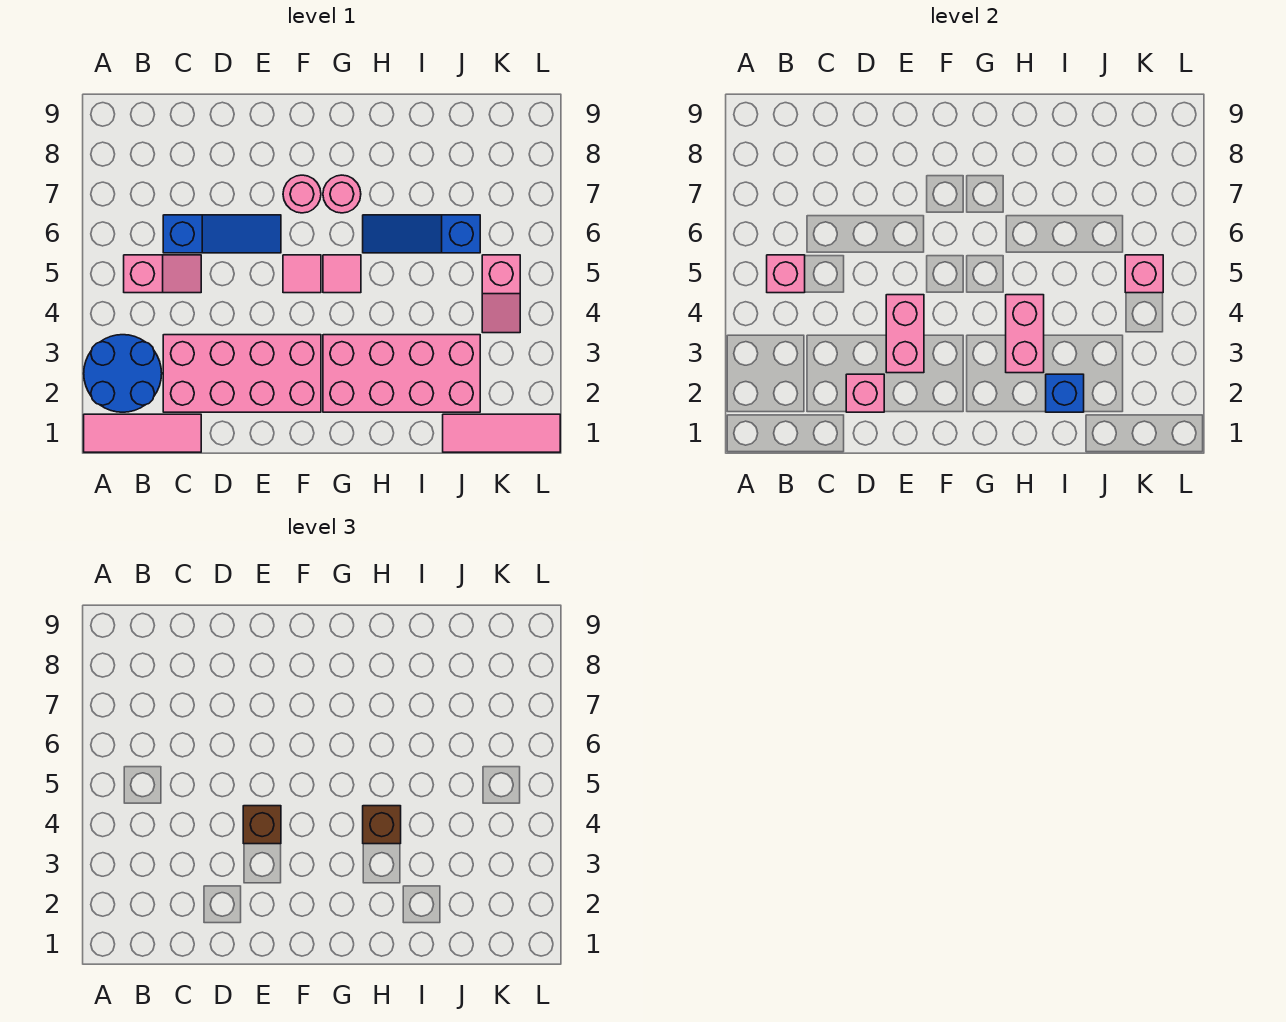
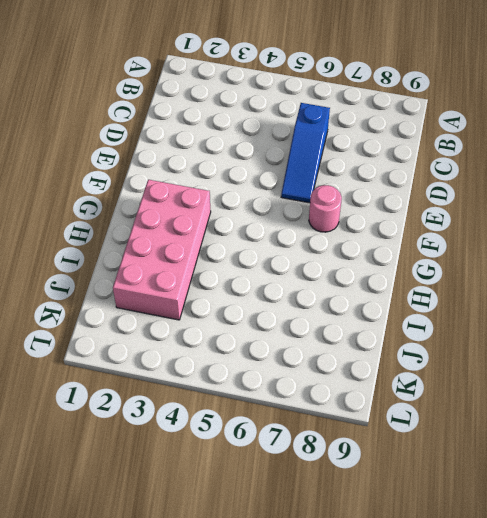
none -> pink 1x3 tile [84,414,201,452]
none -> blue 2x2 round brick [84,335,162,412]
none -> pink 1x2 slope [124,255,201,293]

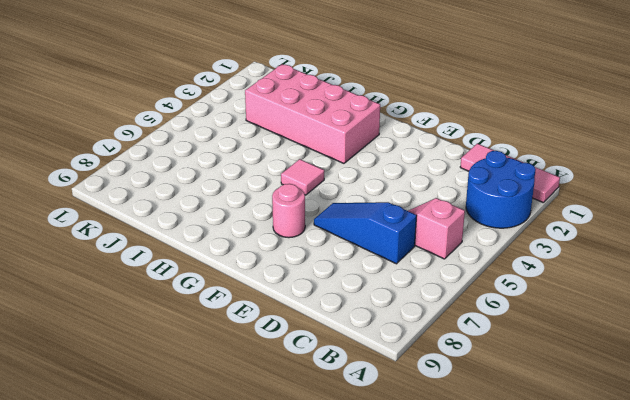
none -> pink 2x4 brick [163,335,321,412]
none -> pink 1x1 tile [283,255,321,293]
none -> pink 1x1 round brick [323,175,361,213]

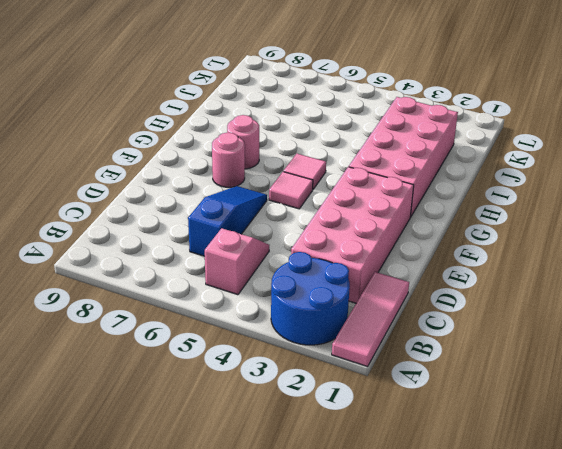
none -> blue 1x3 slope [363,215,480,253]
none -> pink 1x3 tile [443,414,560,452]
none -> pink 1x2 slope [482,255,520,333]

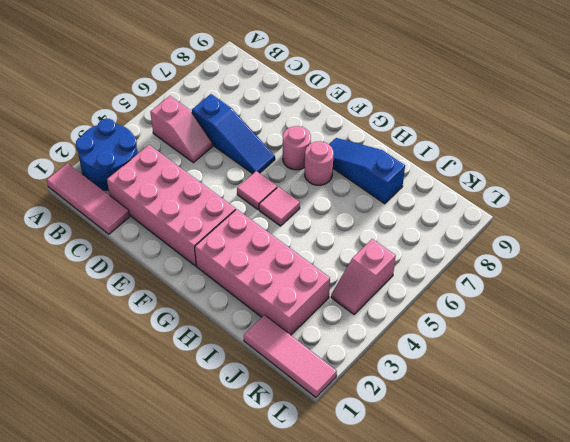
blue 1x3 slope [329,138,405,204] -> blue 1x3 slope moved to [363,215,480,253]
none -> pink 1x1 brick [767,255,805,293]
none -> pink 1x1 brick [846,374,884,412]
none -> pink 1x2 brick [886,295,924,373]

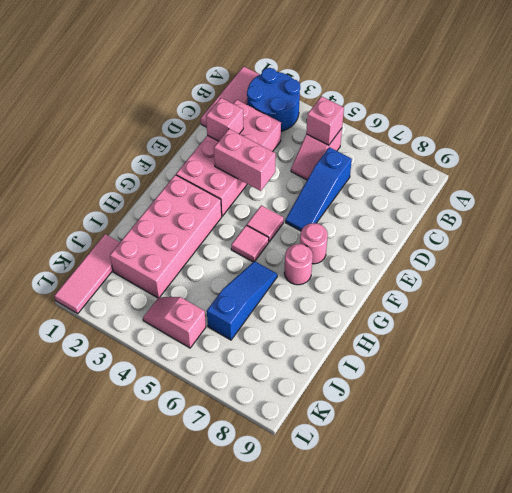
none -> pink 1x2 brick [1006,295,1044,373]
none -> blue 1x1 brick [1046,374,1084,412]
none -> pink 1x1 brick [1125,255,1163,293]

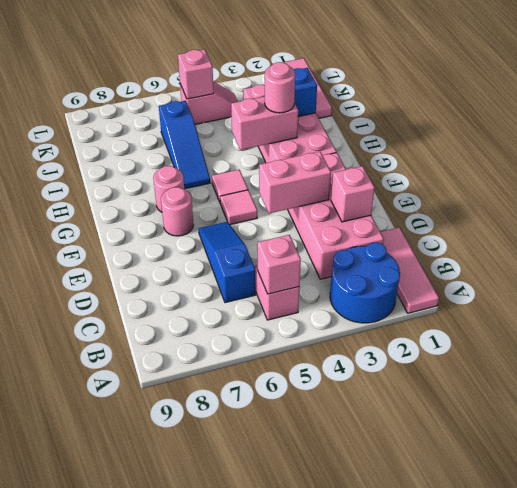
pink 1x1 round brick [265,62,295,113] -> none
none -> brown 1x1 brick [243,806,281,844]
none -> brown 1x1 brick [363,806,401,844]

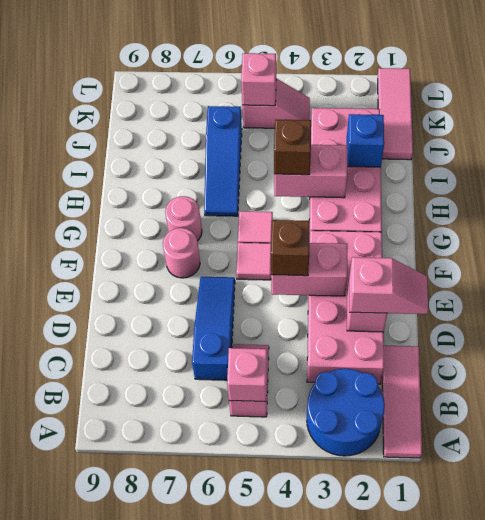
pink 1x2 slope [349,257,428,314] -> none

